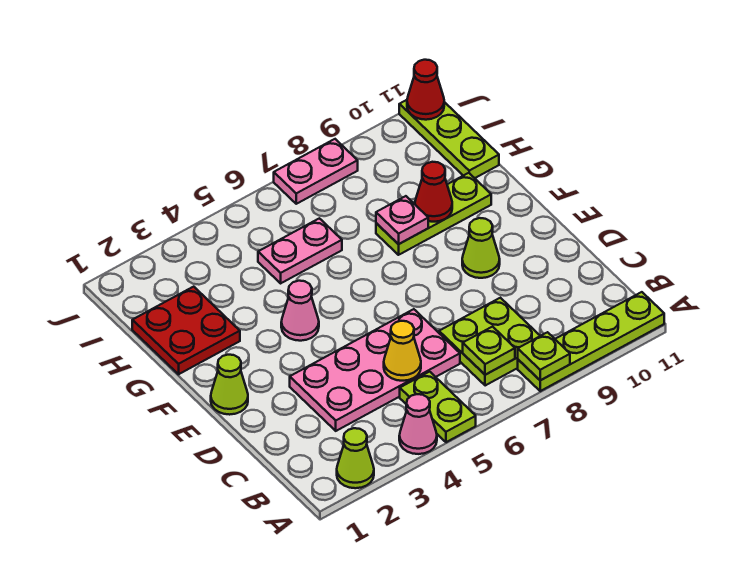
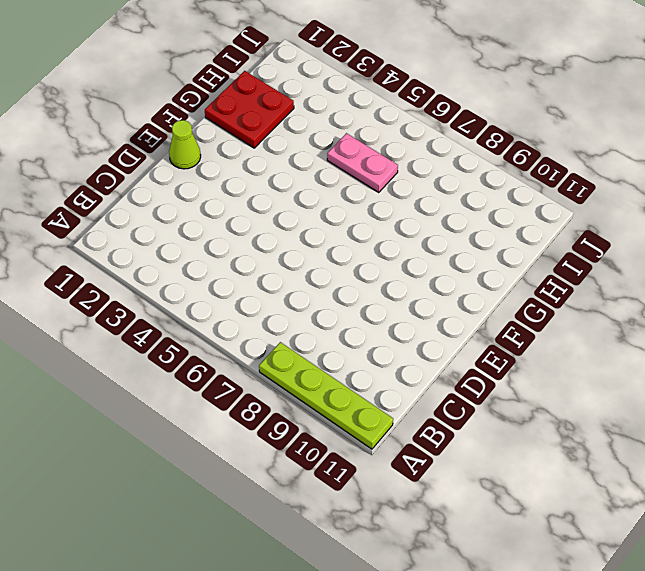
none -> lime 1x1 cone [337,428,374,488]
none -> pink 1x1 cone [399,394,437,454]
none -> lime 1x2 plate [400,372,476,442]

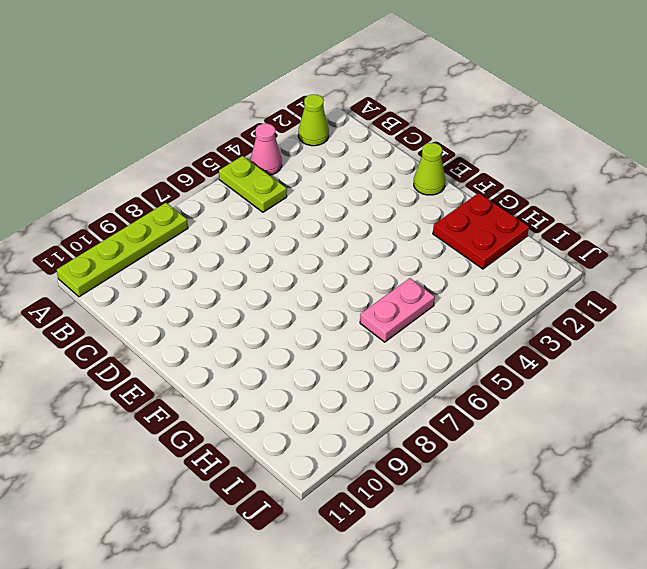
none -> lime 2x2 plate [439,298,540,386]
none -> pink 2x4 plate [290,309,460,431]
none -> lime 1x1 cone [462,218,500,278]

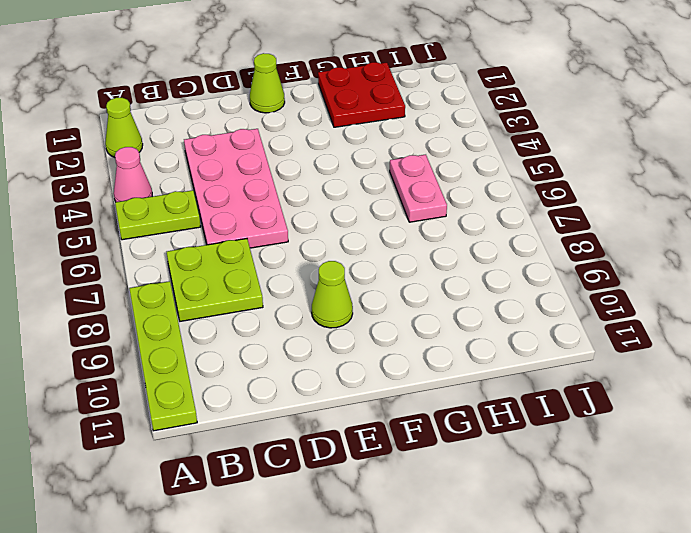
none -> pink 1x1 cone [281,281,319,341]
none -> lime 1x3 plate [376,173,491,255]
none -> lime 1x3 plate [399,100,499,178]

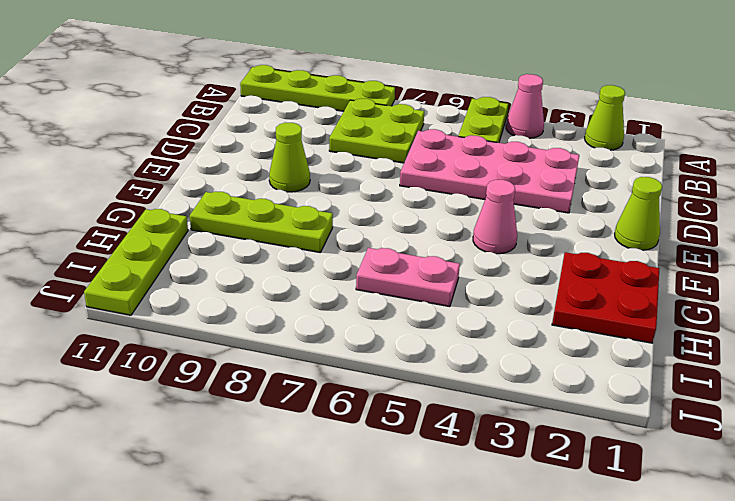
none -> pink 1x2 plate [274,139,358,204]
none -> lime 1x1 plate [518,332,570,380]
none -> lime 1x1 plate [463,327,515,375]

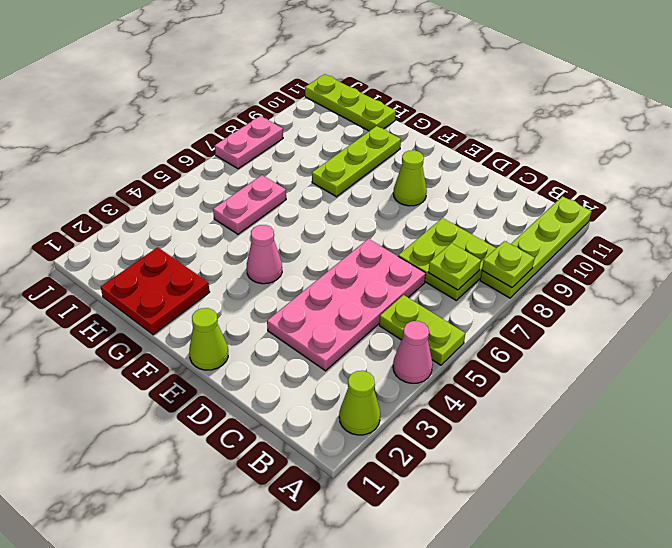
none -> yellow 1x1 cone [384,321,421,381]
none -> pink 1x1 plate [376,196,428,244]
none -> red 1x1 cone [415,162,452,222]

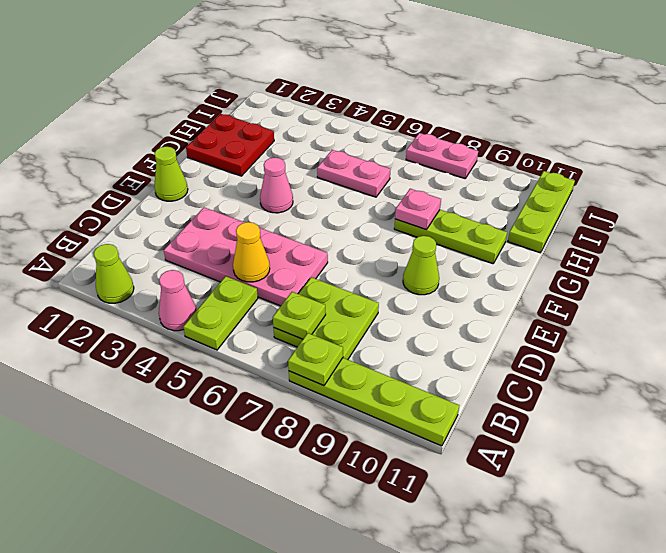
none -> red 1x1 cone [415,162,452,222]
none -> red 1x1 cone [407,60,444,120]

